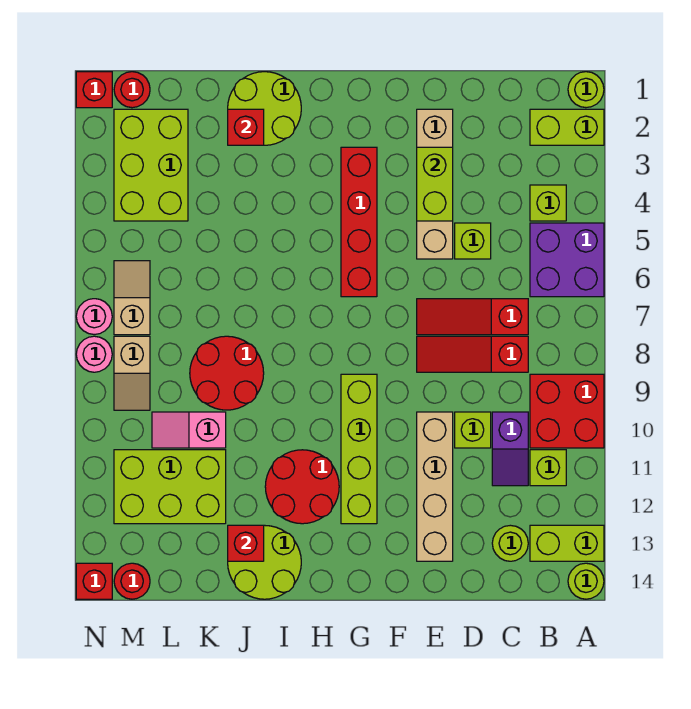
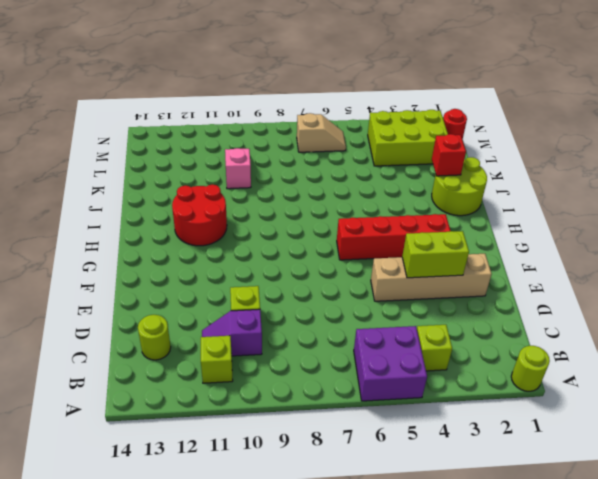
none -> lime 1x2 brick [530,109,604,145]
none -> red 2x2 brick [530,374,604,448]
none -> lime 1x2 brick [530,525,604,561]
none -> lime 1x1 round brick [568,563,604,599]

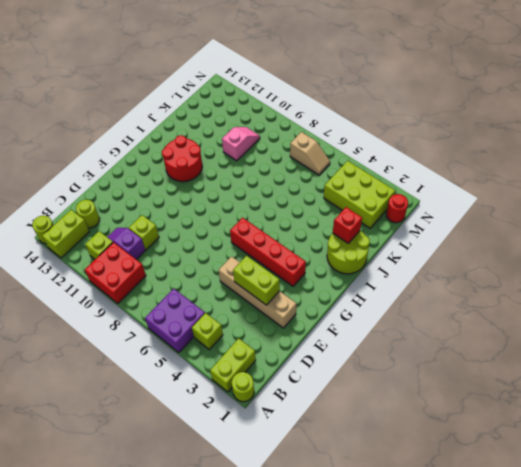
none -> red 1x3 slope [417,299,528,335]
none -> red 1x3 slope [417,336,528,372]
none -> lime 1x1 brick [455,223,491,259]
none -> tan 1x4 brick [417,412,453,561]

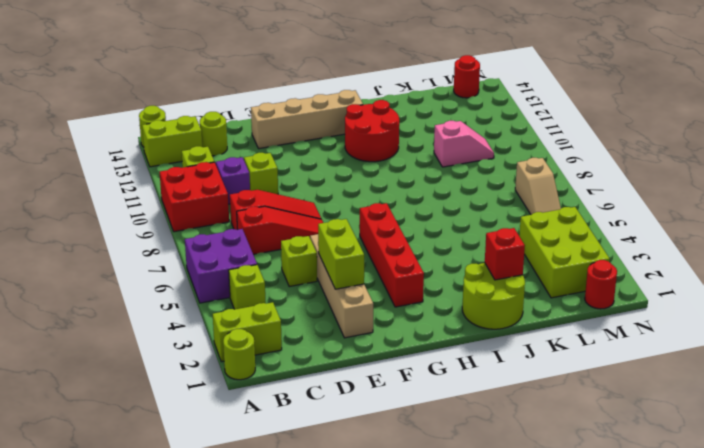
tan 1x4 brick [251,90,363,149] -> tan 1x4 brick turned to [417,412,453,561]
none -> lime 1x4 brick [341,374,377,524]
none -> lime 2x2 round brick [228,525,301,599]
none -> red 2x2 round brick [190,336,264,410]
none -> lime 2x3 brick [114,450,226,524]

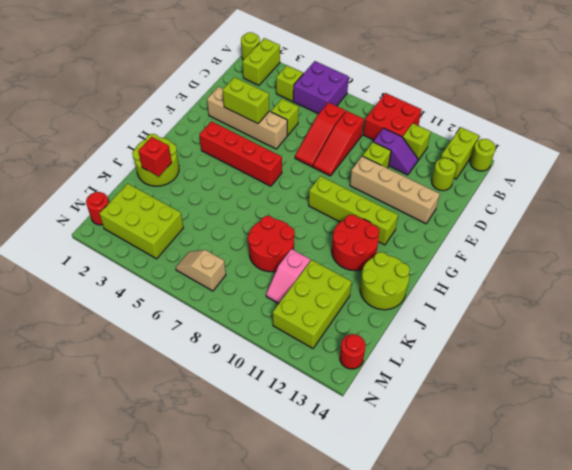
none -> tan 1x2 slope [114,336,150,410]
none -> red 1x1 brick [76,72,112,108]
none -> pink 1x1 round brick [76,299,112,335]
none -> pink 1x1 round brick [76,336,112,372]

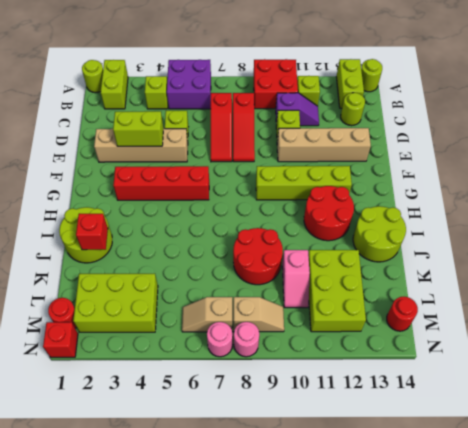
none -> red 1x1 brick [76,563,112,599]
none -> red 1x1 brick [228,525,264,561]

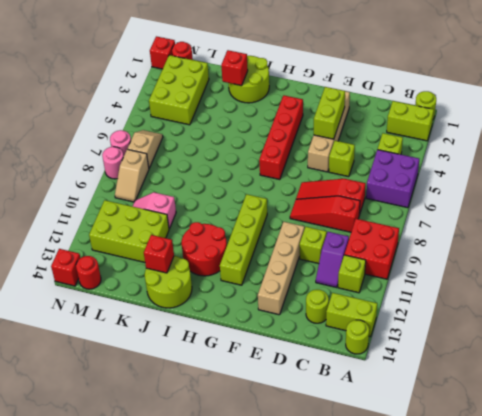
none -> red 2x2 round brick [190,336,264,410]

